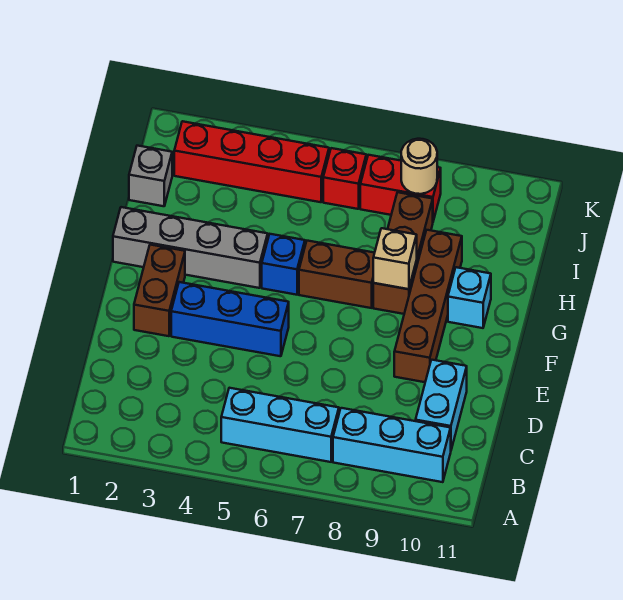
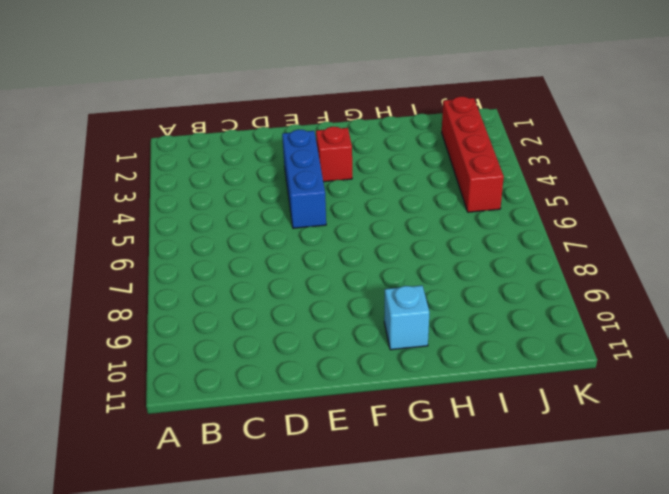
red 1x1 brick [316,127,352,182] -> red 1x1 brick moved to [323,148,366,209]
none -> cyan 1x3 brick [221,388,339,462]
none -> cyan 1x3 brick [333,408,451,482]
none -> cyan 1x2 brick [416,360,467,449]

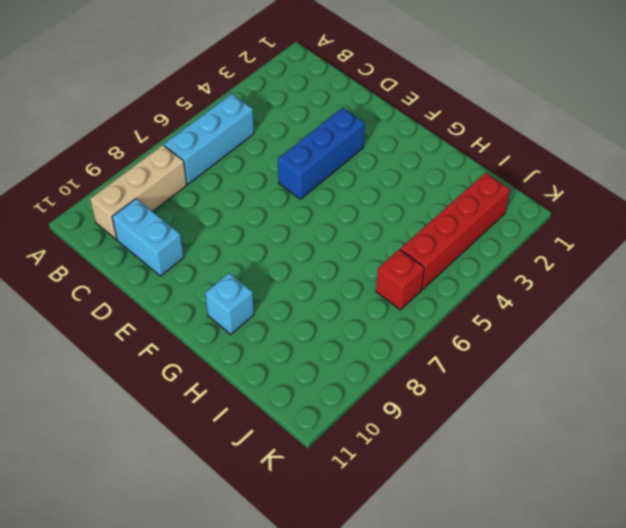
tan 1x3 brick [90,145,187,239] -> cyan 1x3 brick [333,408,451,482]
none -> brown 1x2 brick [134,245,185,336]
none -> brown 1x4 brick [394,230,462,382]
none -> grey 1x4 brick [113,207,268,288]

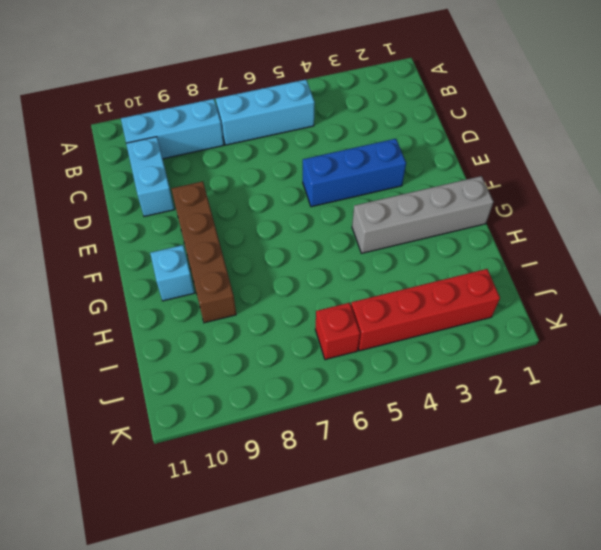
none -> brown 1x2 brick [134,245,185,336]
none -> blue 1x1 brick [262,234,305,295]
none -> brown 1x2 brick [299,241,374,308]

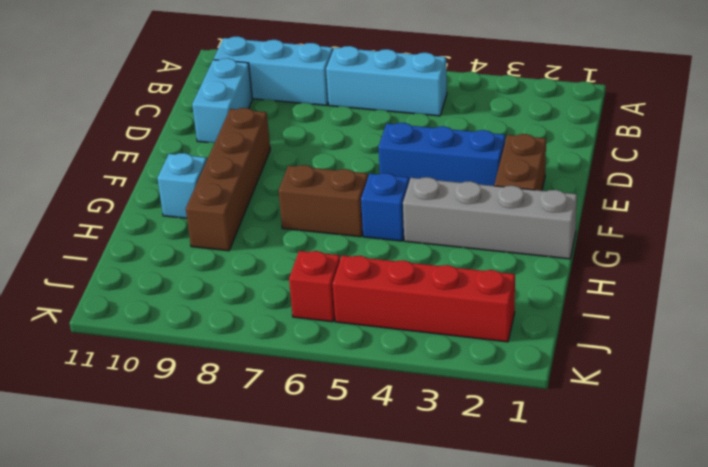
none -> brown 1x3 brick [373,192,433,314]
none -> grey 1x1 brick [129,146,172,206]
none -> red 1x2 brick [360,155,441,221]

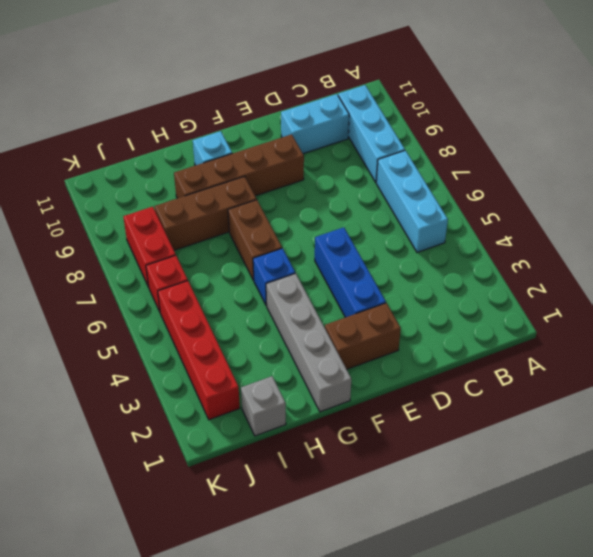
none -> tan 1x1 brick [373,228,417,289]
none -> tan 1x1 round brick [401,139,437,194]

